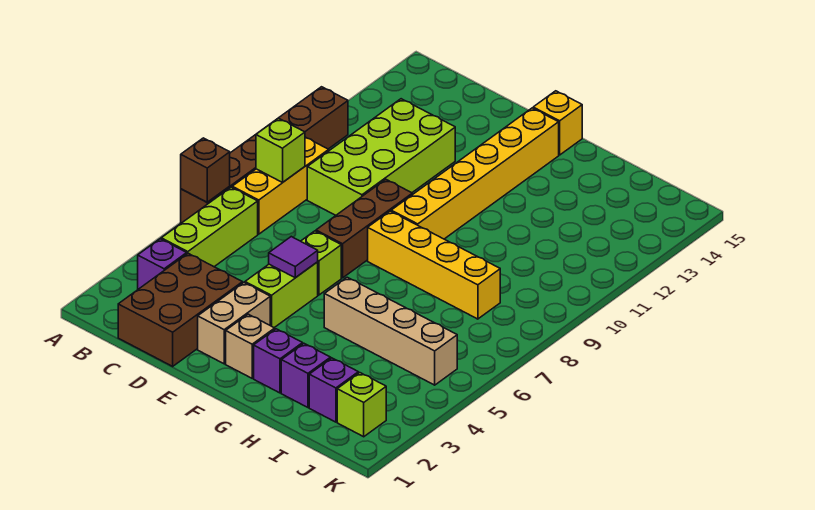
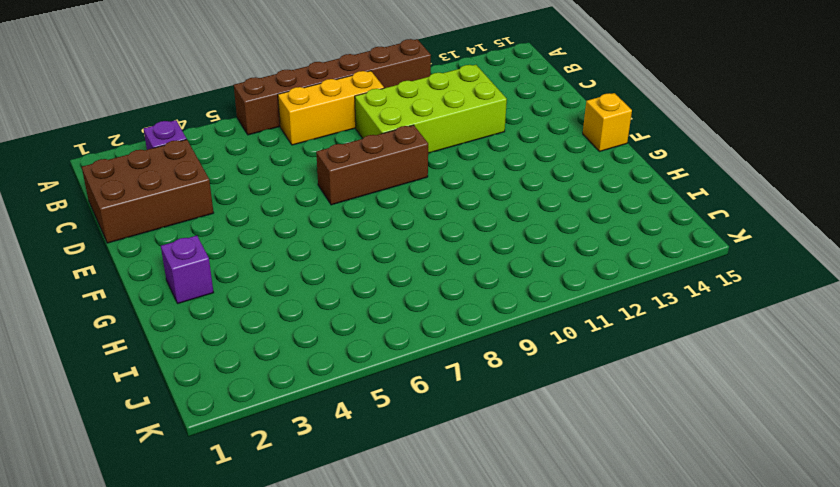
none -> lime 1x3 brick [161,187,258,267]
none -> tan 1x2 brick [198,283,270,364]
none -> lime 1x2 brick [245,262,318,328]

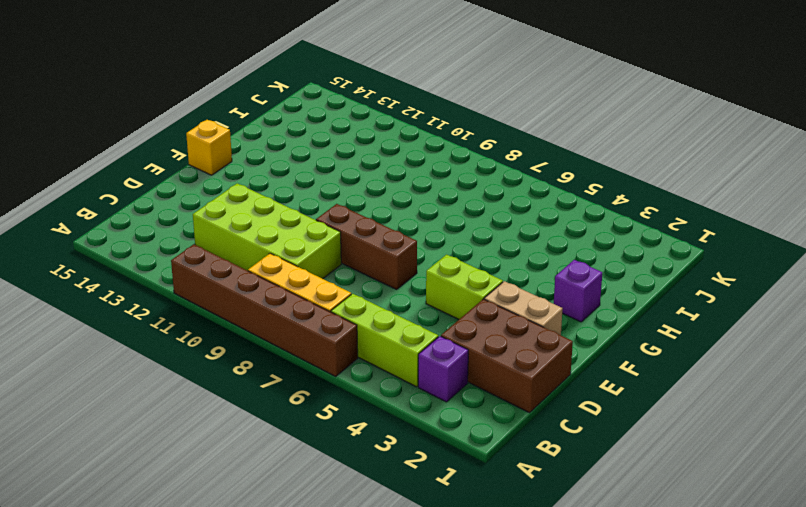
none -> lime 1x1 brick [301,231,341,295]
none -> tan 1x1 brick [226,314,275,378]
none -> yellow 1x4 brick [368,211,500,319]

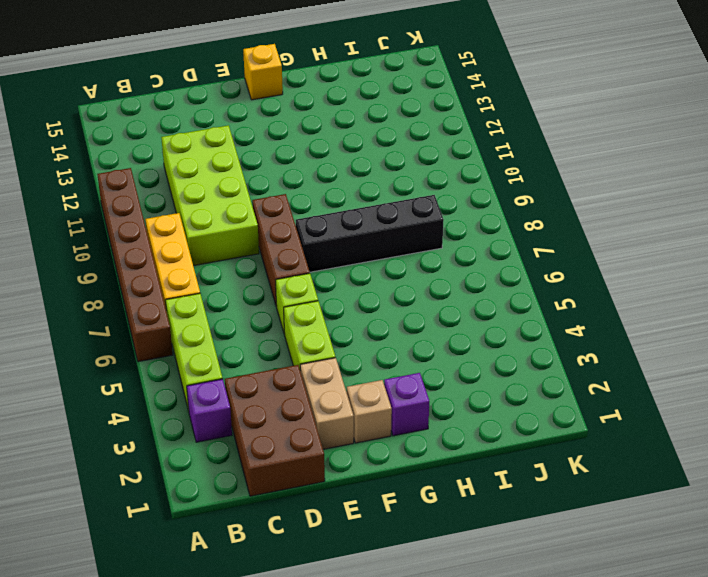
black 1x4 brick [296,195,444,272] -> yellow 1x4 brick [368,211,500,319]
none -> yellow 1x6 brick [391,108,559,239]
none -> tan 1x4 brick [324,277,457,385]
none -> purple 1x1 brick [281,344,331,407]

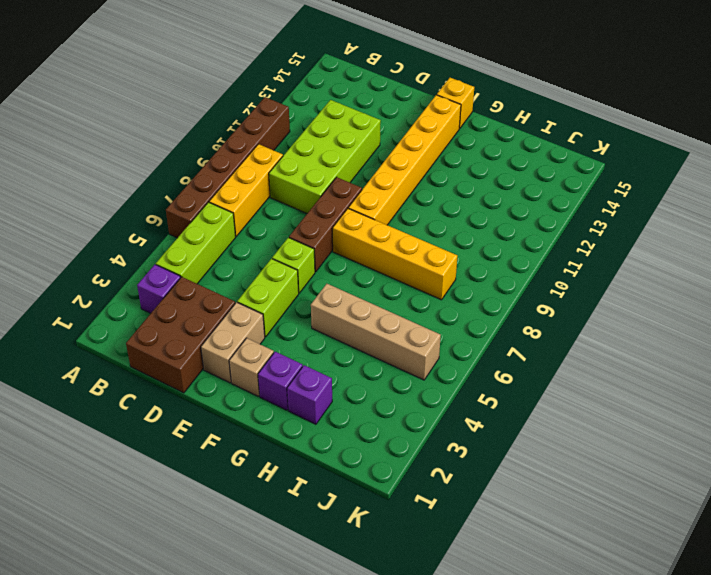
none -> purple 1x1 brick [309,358,358,422]
none -> lime 1x1 brick [337,373,386,437]
none -> brown 1x1 brick [181,138,230,202]

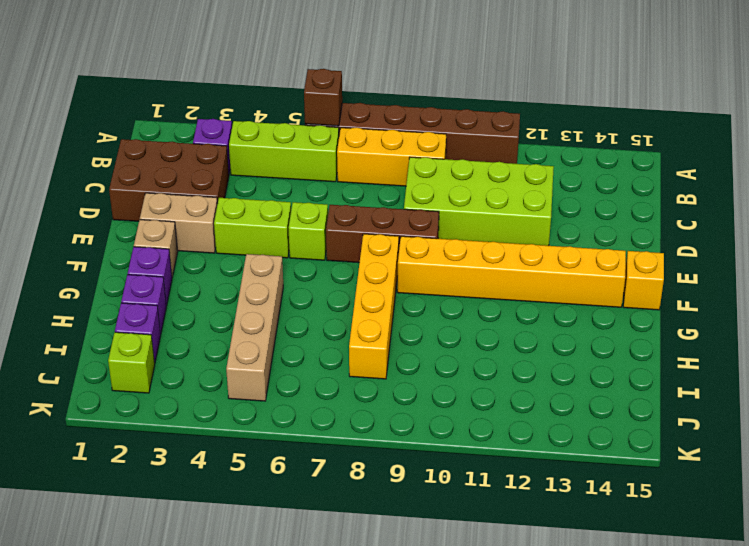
none -> lime 1x1 brick [256,118,305,182]
none -> purple 1x1 tile [269,237,318,278]

